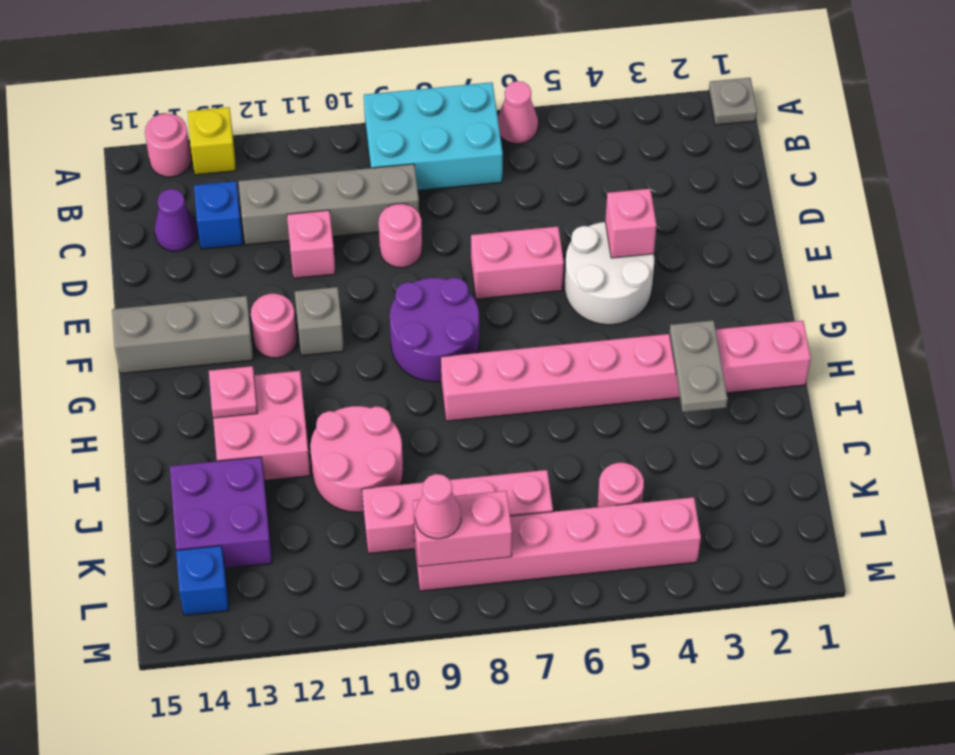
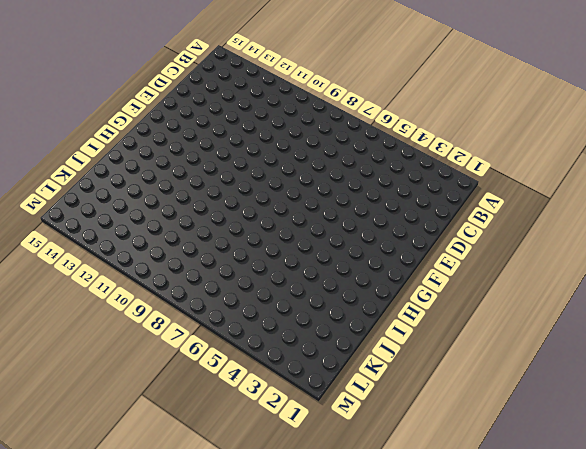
none -> grey 1x1 plate [709,78,757,125]
none -> pink 1x1 cone [498,81,538,144]
none -> cyan 2x3 brick [364,82,503,190]

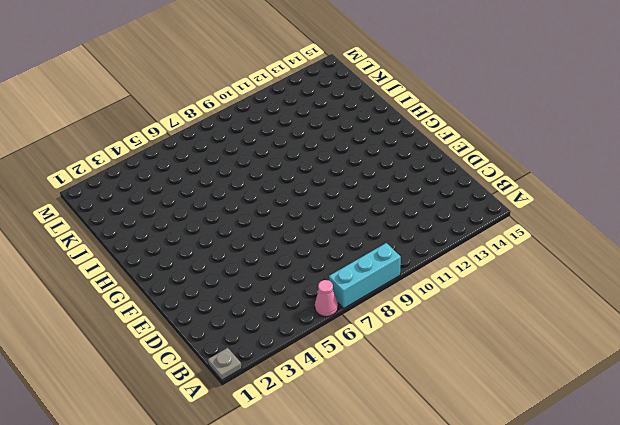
cyan 1x3 brick [329,243,401,308] -> cyan 2x3 brick [364,82,503,190]
none -> yellow 1x1 brick [188,107,236,175]
none -> pink 1x1 round brick [145,113,191,177]
none -> grey 1x4 brick [239,164,419,245]

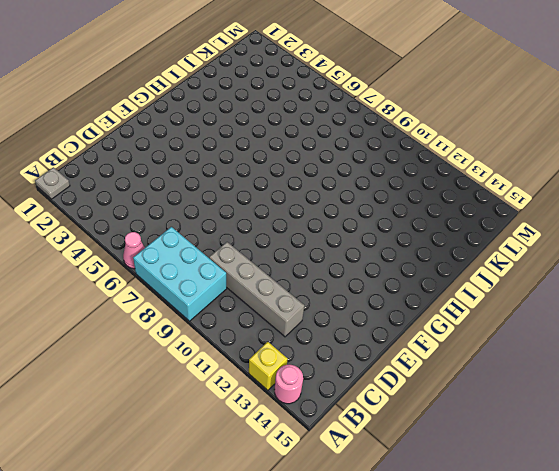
none -> blue 1x1 brick [194,181,243,249]
none -> purple 1x1 cone [154,189,197,251]
none -> pink 1x1 round brick [379,204,422,268]

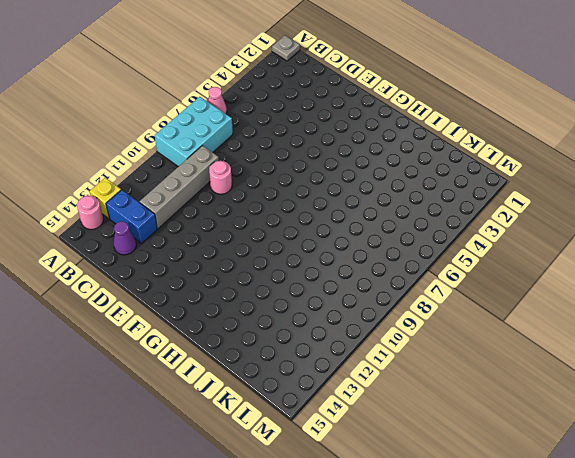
blue 1x2 brick [106,190,157,243] -> blue 1x1 brick [194,181,243,249]
none -> pink 1x1 brick [287,210,336,278]
none -> white 2x2 round brick [565,222,654,325]
none -> pink 1x2 brick [471,227,564,299]

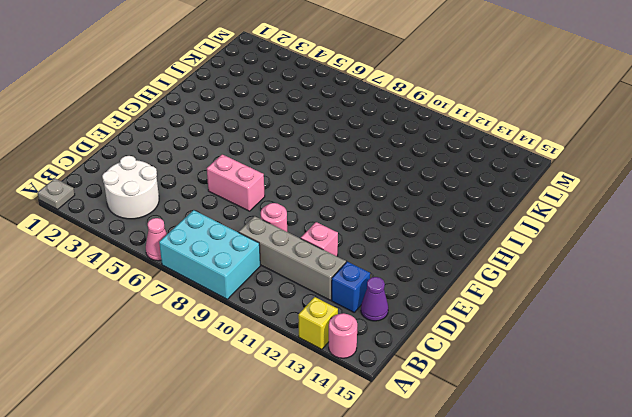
white 2x2 round brick [102,156,159,219] -> white 2x2 round brick moved to [565,222,654,325]
none -> purple 2x2 round brick [390,278,479,382]
none -> grey 1x1 brick [295,287,344,356]
none -> pink 1x1 round brick [251,294,297,358]

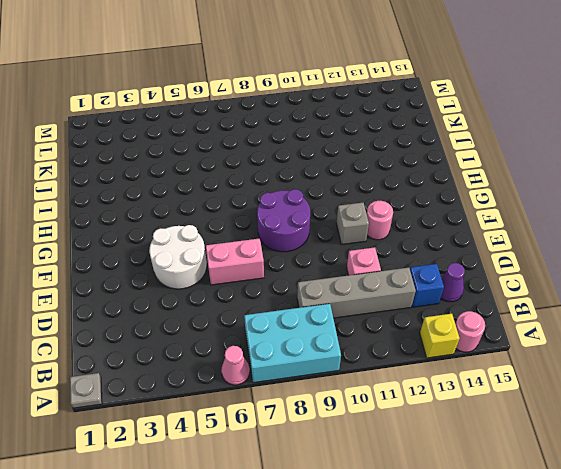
none -> pink 1x1 round brick [379,204,422,268]
none -> grey 1x3 brick [112,296,254,374]
none -> pink 1x8 brick [441,321,811,421]

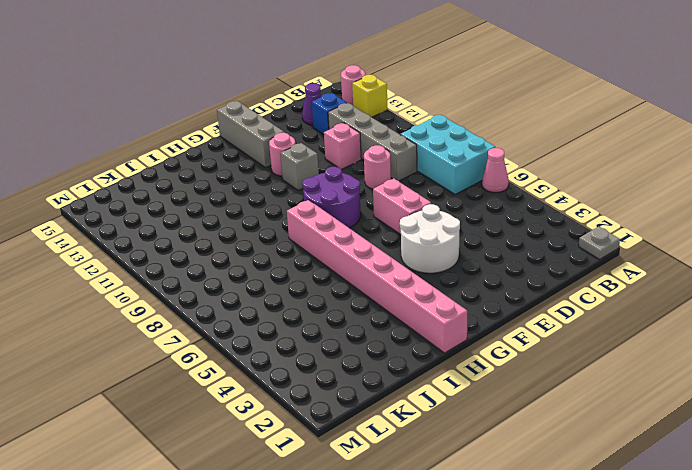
none -> pink 2x2 brick [213,371,311,480]
none -> pink 2x2 round brick [310,406,403,512]
none -> purple 2x2 brick [170,457,272,568]

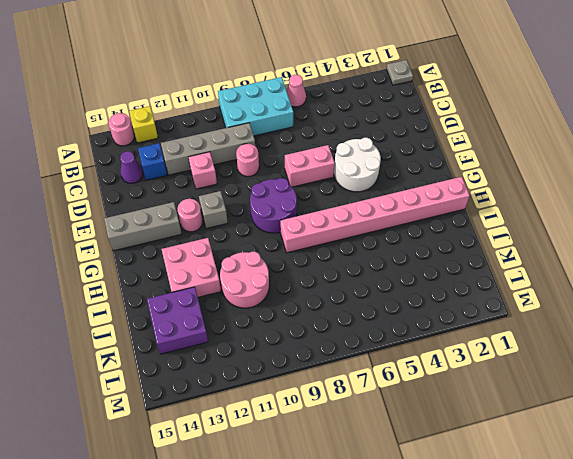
none -> pink 1x1 round brick [598,463,644,507]
none -> pink 1x4 brick [362,470,553,554]
none -> pink 1x6 brick [414,497,701,591]

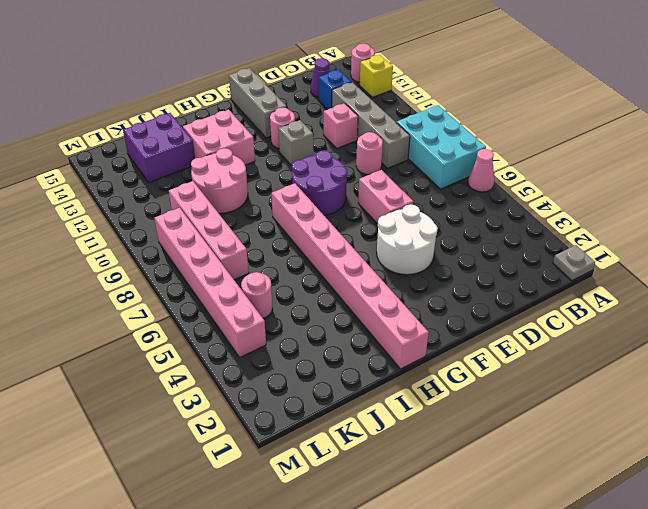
none -> blue 1x1 brick [176,546,229,615]
none -> pink 1x1 brick [605,189,657,258]
none -> grey 1x2 plate [669,320,728,412]

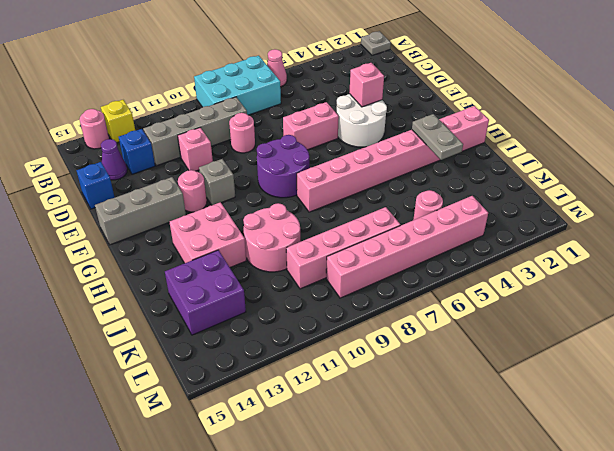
blue 1x1 brick [76,162,115,209] -> blue 1x1 brick moved to [176,546,229,615]
none -> pink 1x1 plate [209,366,257,418]
none -> pink 1x2 brick [413,491,512,566]
none -> pink 1x1 cone [415,474,461,539]

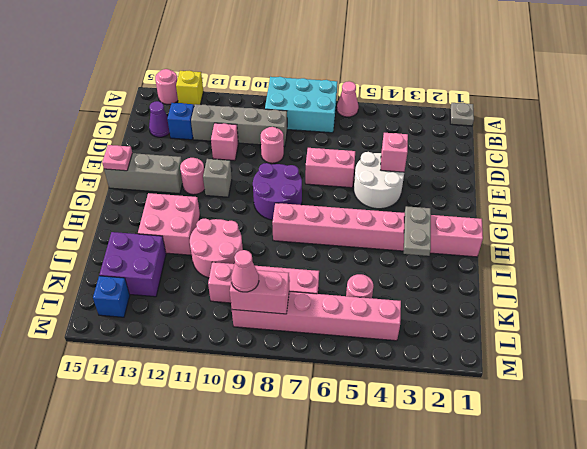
pink 1x1 plate [102,145,132,171] -> pink 1x1 plate moved to [209,366,257,418]

